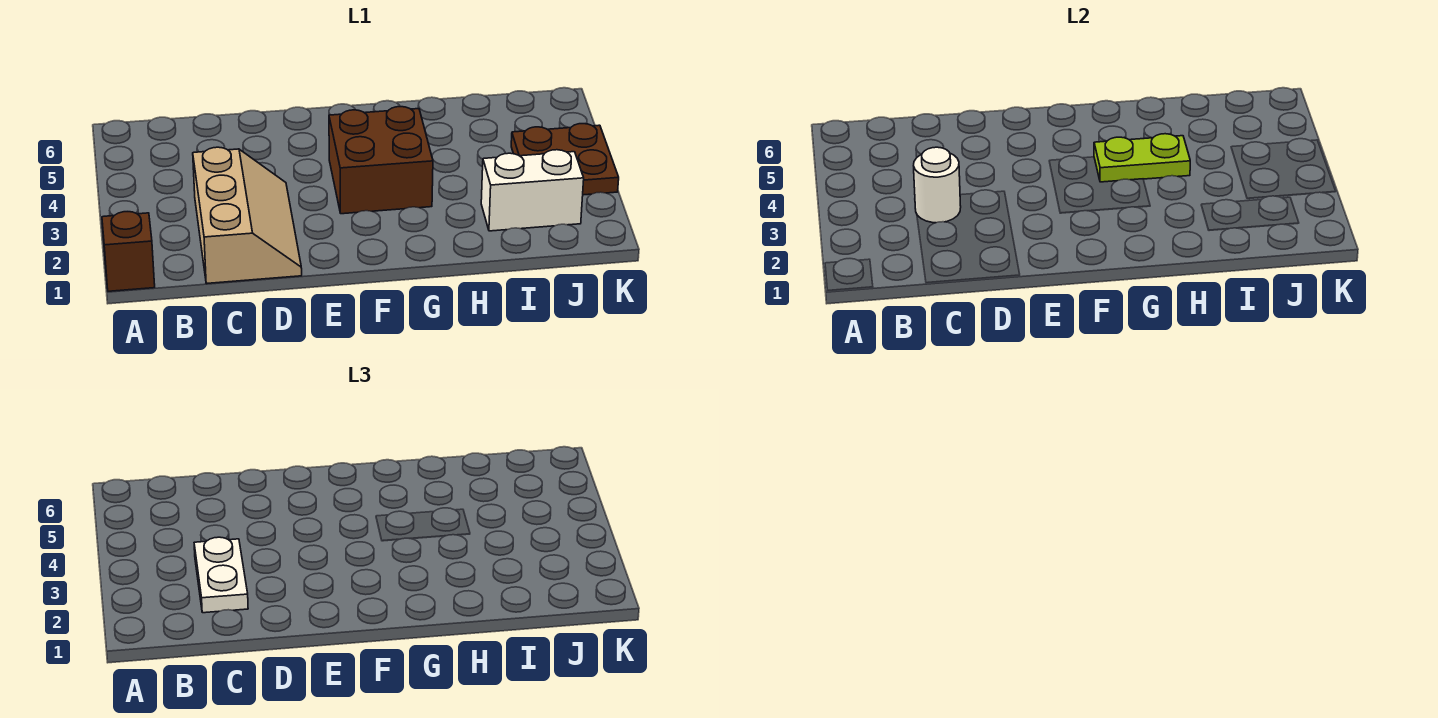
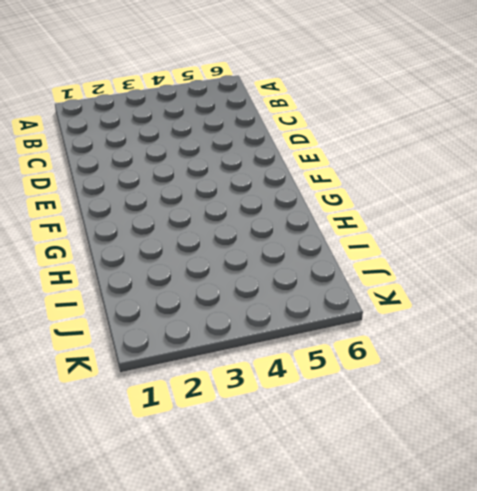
none -> brown 1x1 brick [102,212,155,291]
none -> tan 2x3 slope [193,147,302,283]

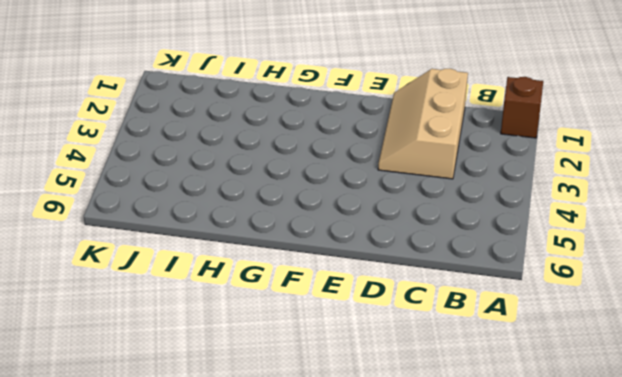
none -> brown 2x2 brick [329,107,433,214]
none -> white 1x2 brick [481,150,584,231]

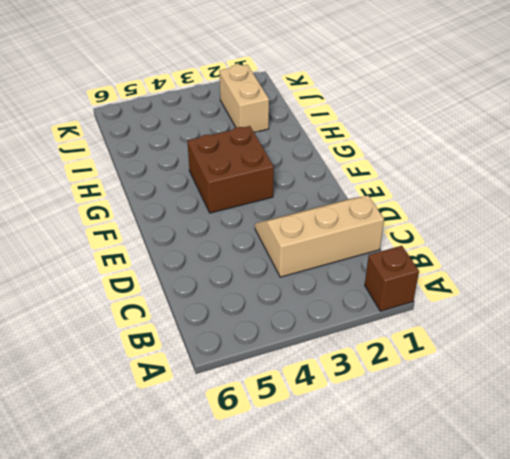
tan 1x2 brick [219,65,269,133] -> white 1x2 brick [481,150,584,231]
none -> brown 2x2 plate [511,124,619,195]
none -> white 1x1 round brick [914,147,961,223]

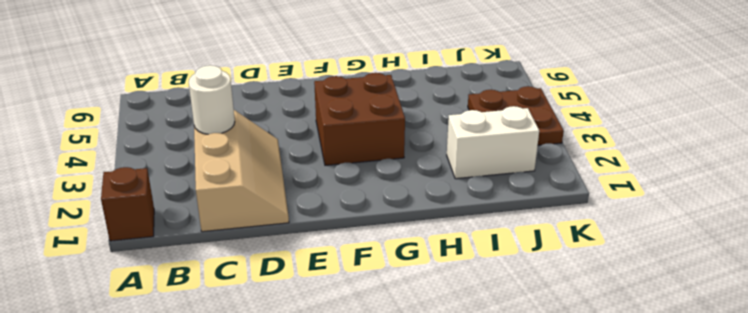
none -> lime 1x2 plate [1094,134,1190,182]
none -> white 1x2 plate [194,537,248,613]

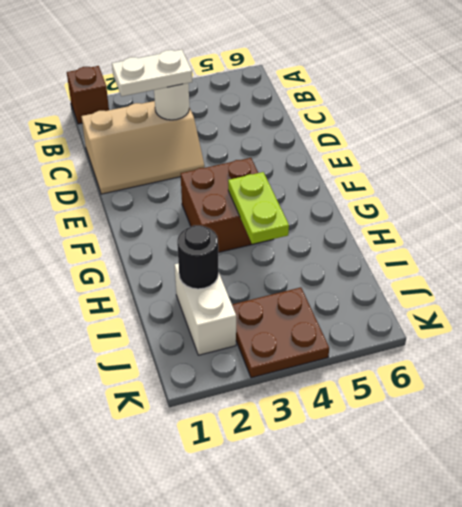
black 1x1 round brick [177,225,219,289] -> none

